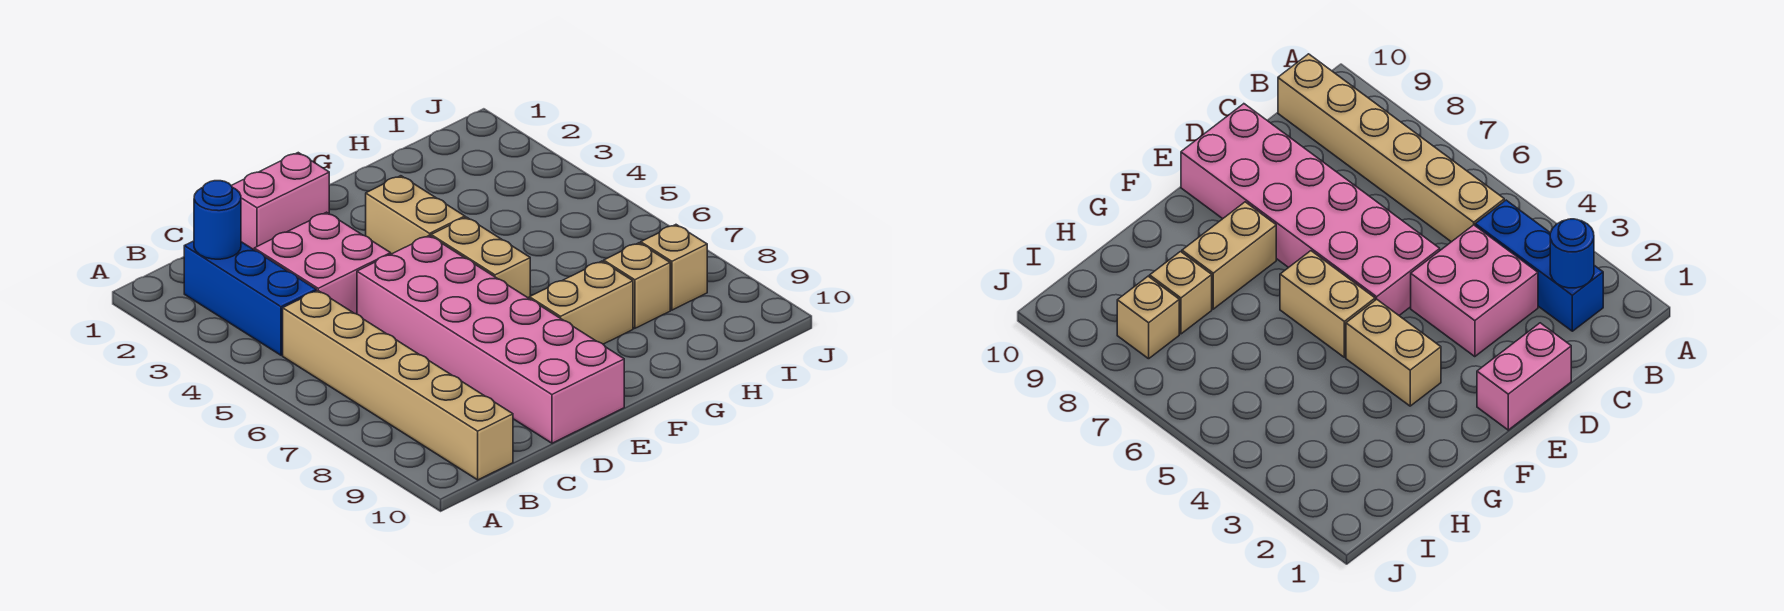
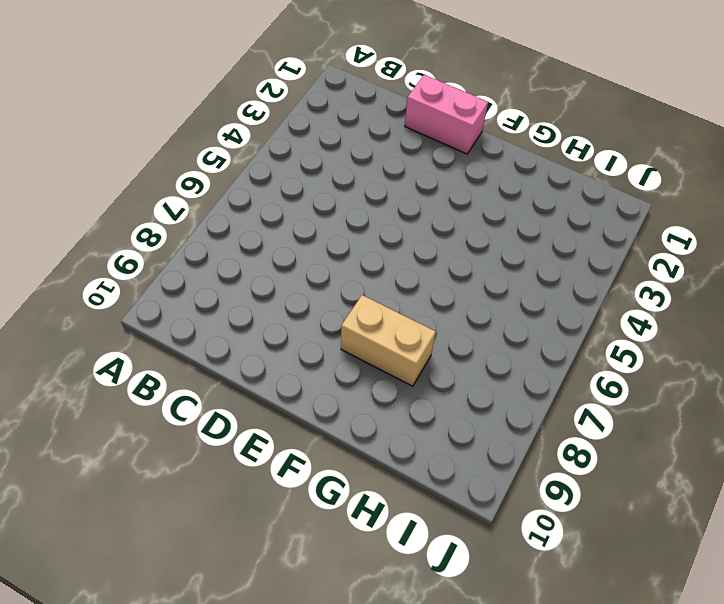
none -> blue 1x3 brick [184,241,316,355]
none -> tan 1x6 brick [283,291,513,480]

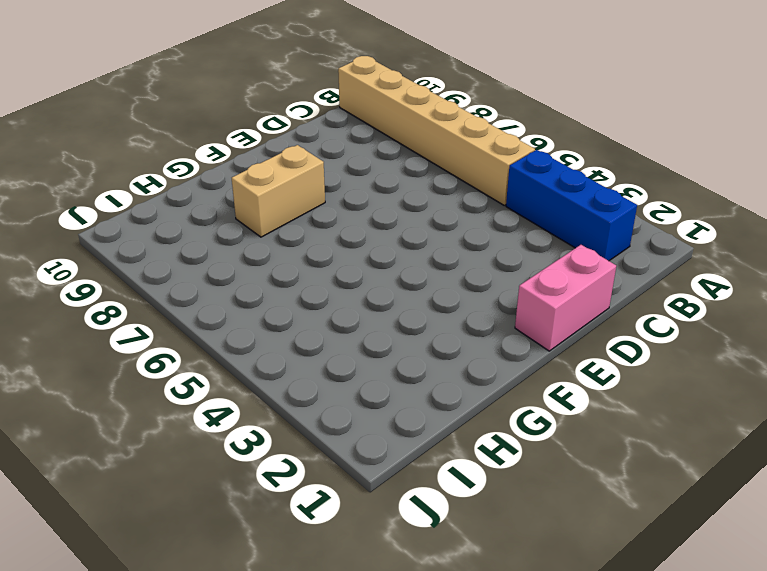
none -> pink 2x2 brick [254,212,391,314]
none -> pink 2x6 brick [357,235,624,443]

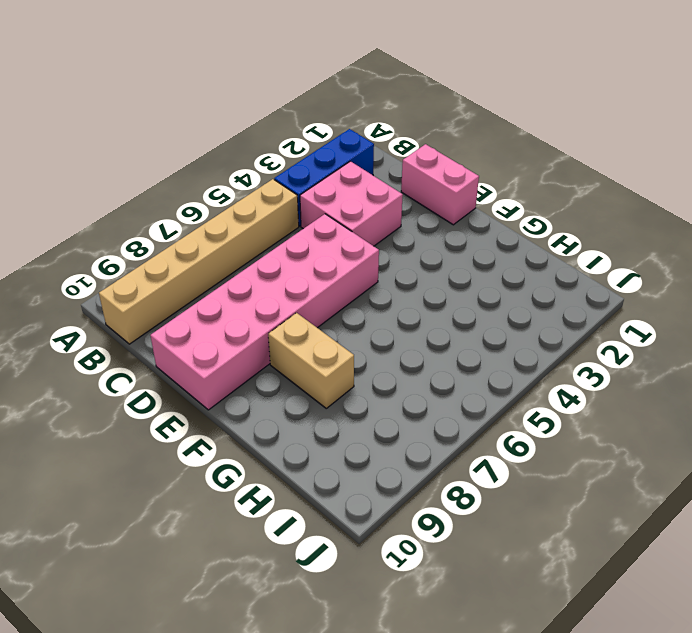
none -> tan 1x2 brick [366,176,465,254]
none -> tan 1x2 brick [431,217,530,298]

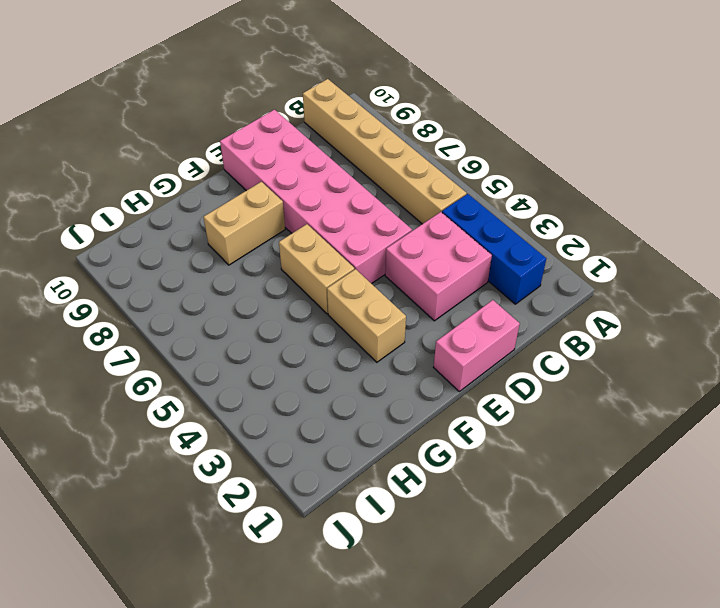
none -> tan 1x1 brick [604,243,670,328]
none -> tan 1x1 brick [641,225,707,310]

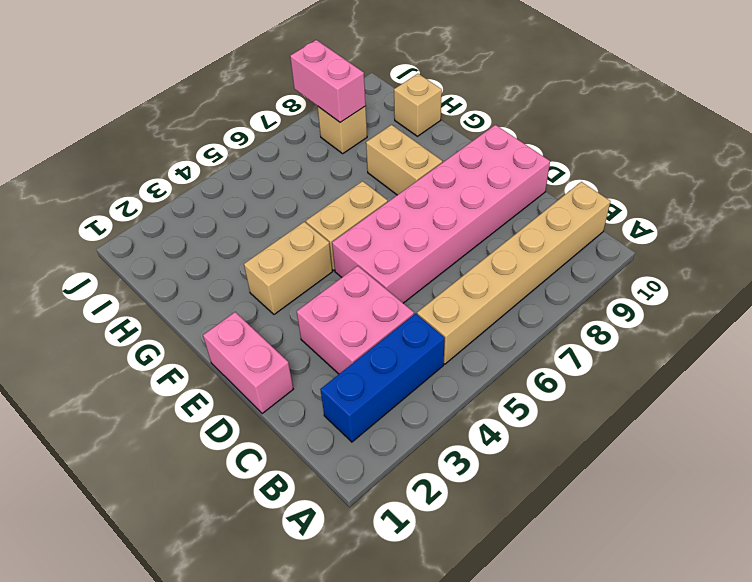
tan 1x1 brick [394,74,442,136] -> tan 1x1 brick moved to [604,243,670,328]
pink 1x2 brick [290,40,366,122] -> none
none -> blue 1x1 round brick [194,181,241,259]

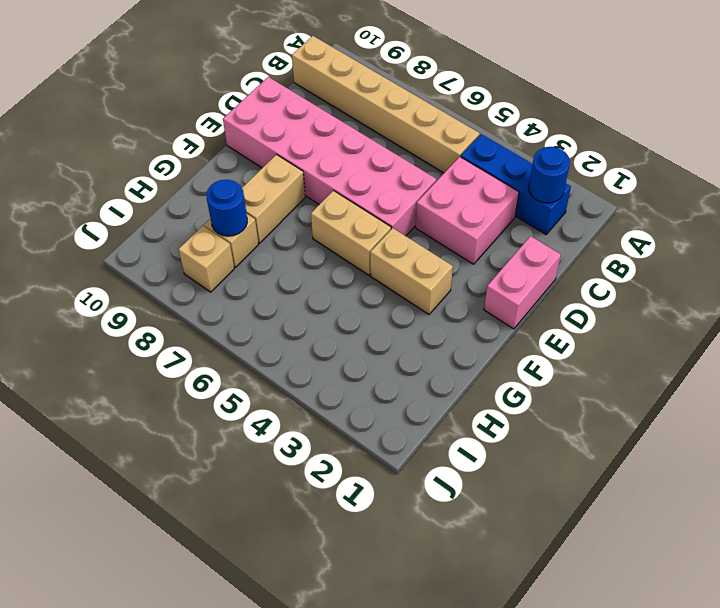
blue 1x1 round brick [206,180,247,236] -> none

